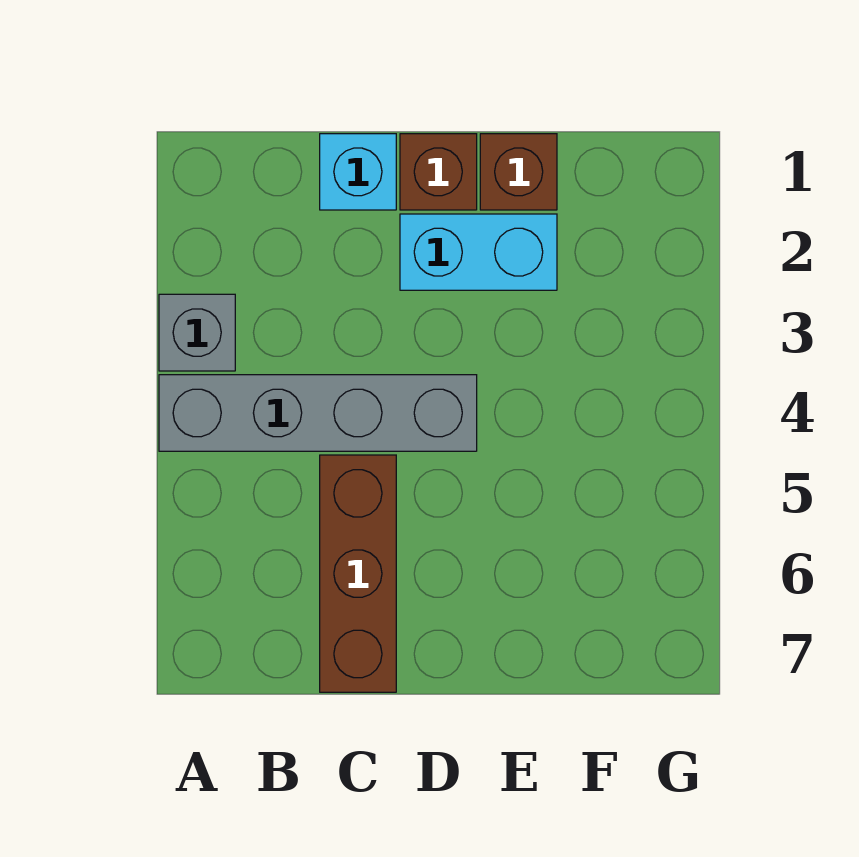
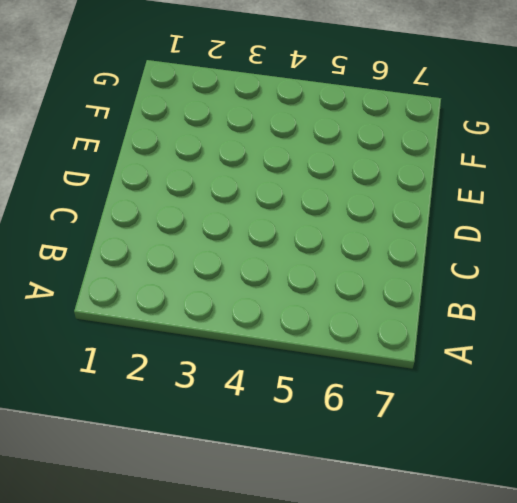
none -> grey 1x1 brick [159,294,235,371]
none -> grey 1x4 brick [159,375,477,451]

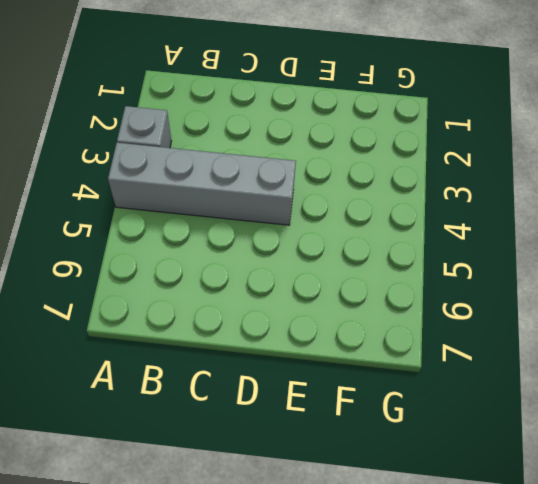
none -> cyan 1x1 brick [320,134,396,210]
none -> brown 1x3 brick [320,455,396,692]

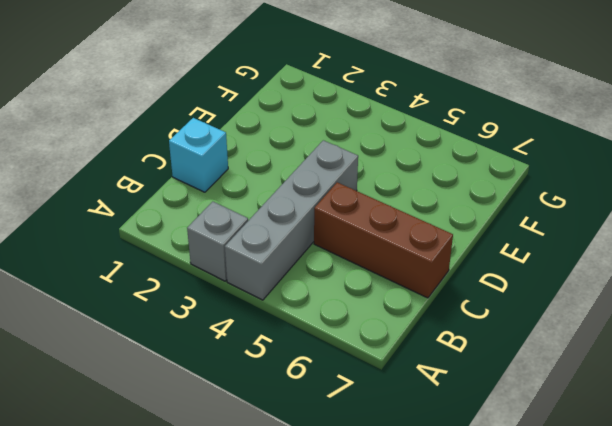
none -> brown 1x1 brick [400,134,477,210]
none -> cyan 1x2 brick [400,214,557,290]

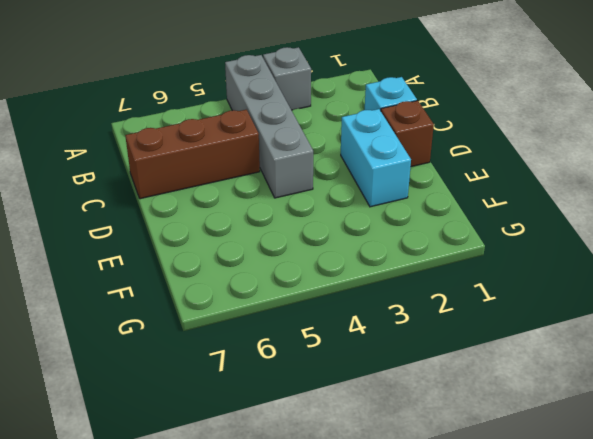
none -> brown 1x1 brick [480,134,557,210]

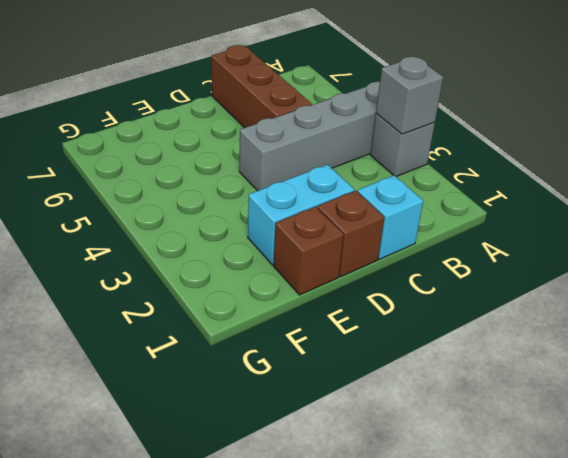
grey 1x1 brick [376,57,443,134] -> none

